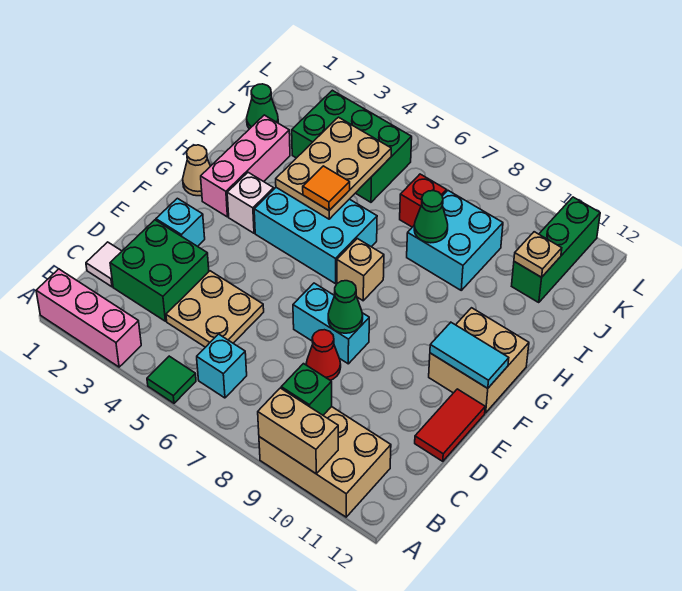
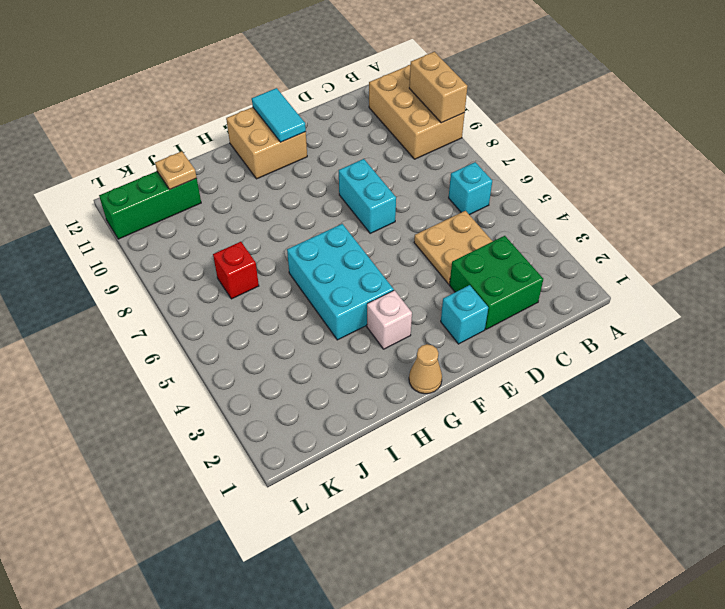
none -> pink 1x3 brick [36,269,141,367]
none -> green 1x1 tile [147,356,196,403]
none -> white 1x1 tile [86,242,122,287]
none -> red 1x1 cone [306,330,341,380]

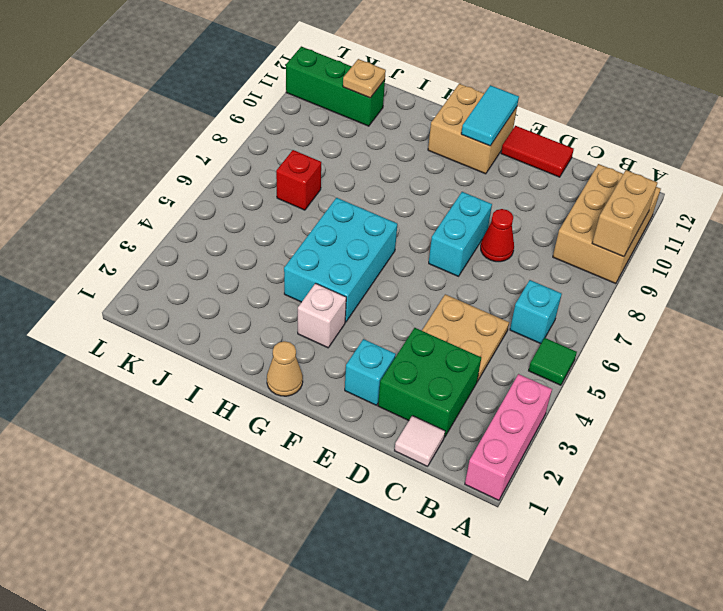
none -> pink 1x3 brick [201,115,290,217]
none -> tan 1x1 brick [337,239,384,301]
none -> cyan 2x2 brick [407,191,503,290]
none -> green 1x1 cone [247,84,278,129]

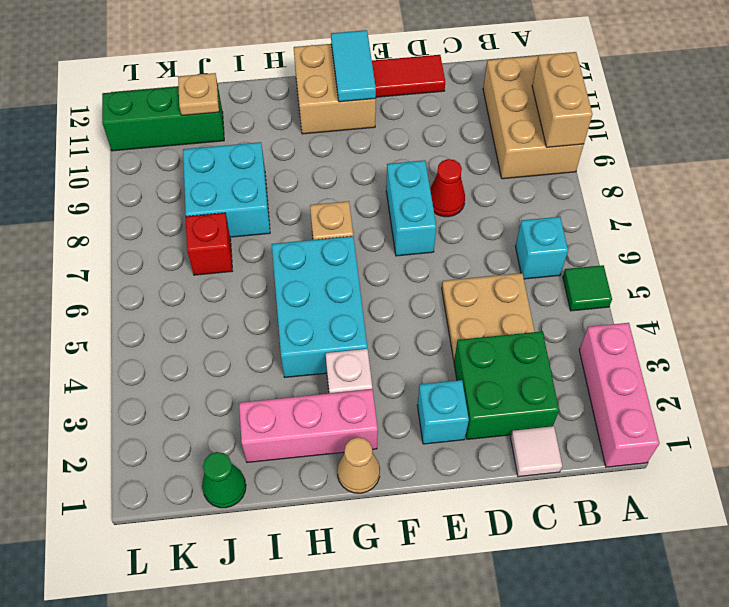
none -> green 2x3 brick [292,90,412,202]
none -> green 1x1 brick [281,364,332,415]
none -> green 1x1 cone [328,281,363,333]
none -> tan 2x3 plate [276,117,391,219]

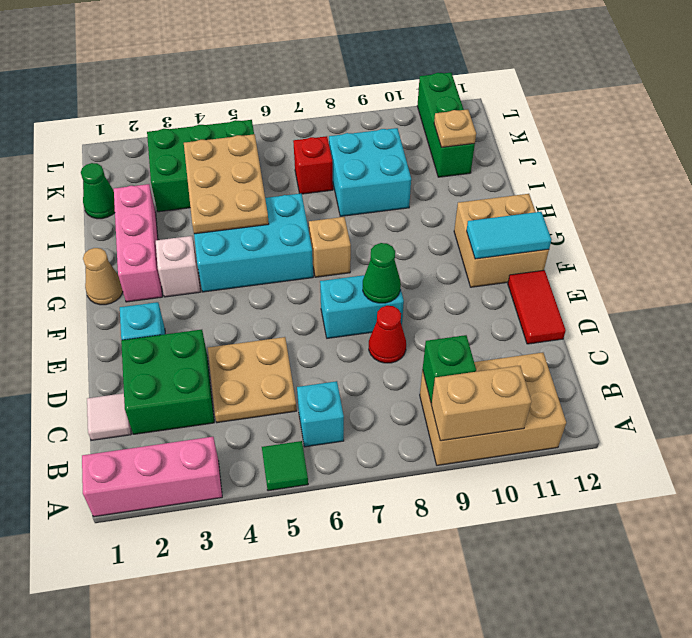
none -> green 1x1 cone [414,191,448,243]
none -> orange 1x1 tile [303,166,350,210]

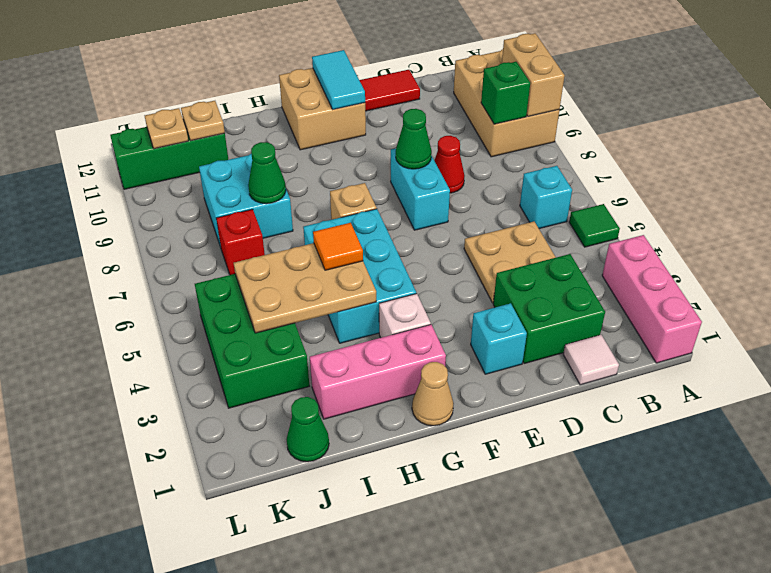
tan 1x1 plate [145,108,188,149] -> none

